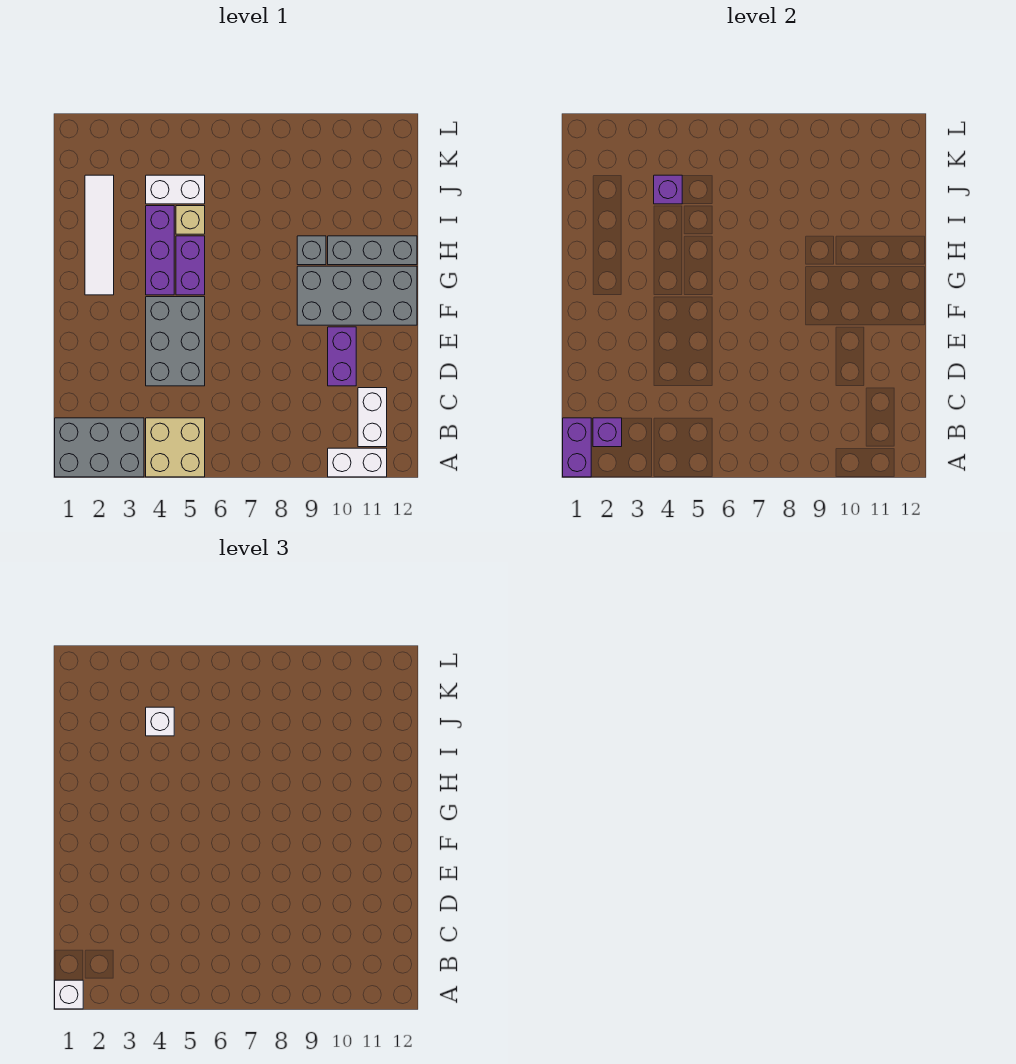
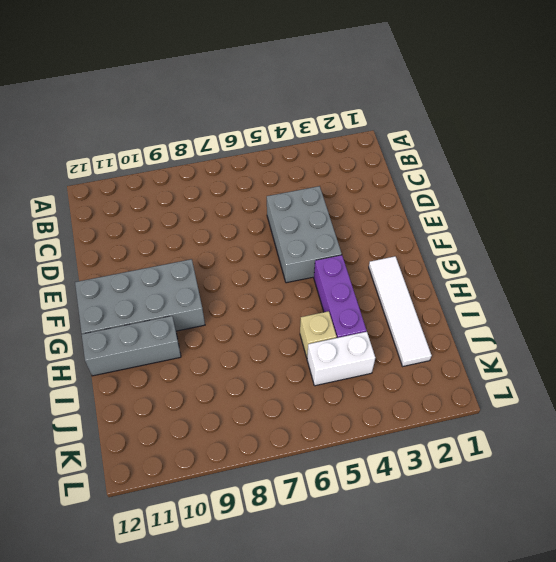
none -> grey 2x3 brick [55,418,144,477]
none -> tan 2x2 brick [146,418,205,477]
none -> white 1x2 brick [328,448,387,477]

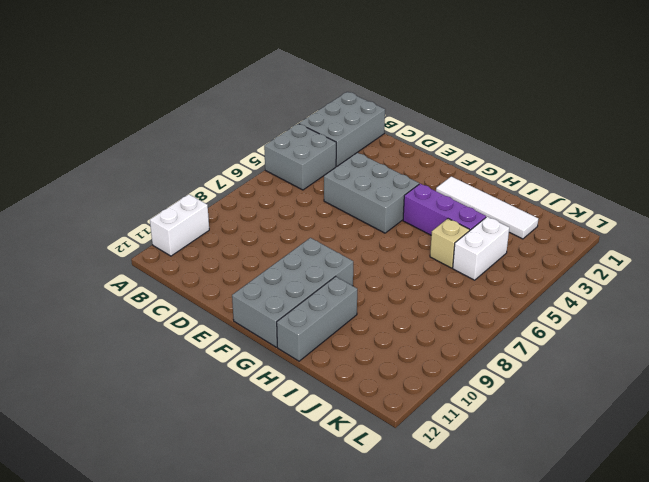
grey 2x2 brick [264,124,336,190] -> tan 2x2 brick [146,418,205,477]
none -> white 1x2 brick [358,388,387,447]
none -> purple 1x2 brick [328,327,356,386]
none -> purple 1x2 brick [176,236,205,295]

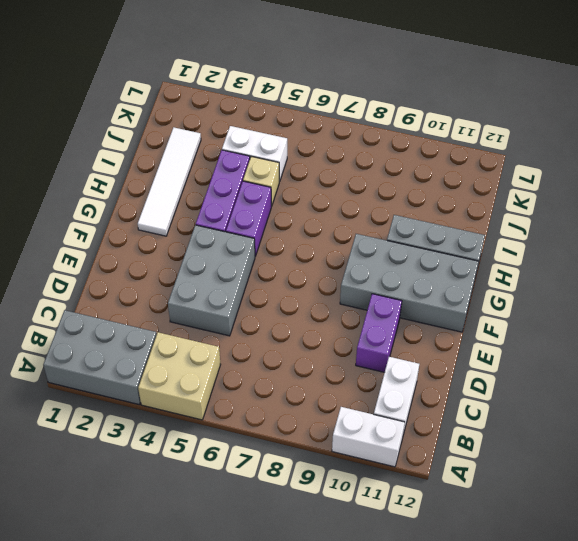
none -> grey 1x1 brick [297,236,326,265]
none -> purple 1x2 brick [563,418,591,477]
none -> purple 1x1 brick [593,418,622,447]

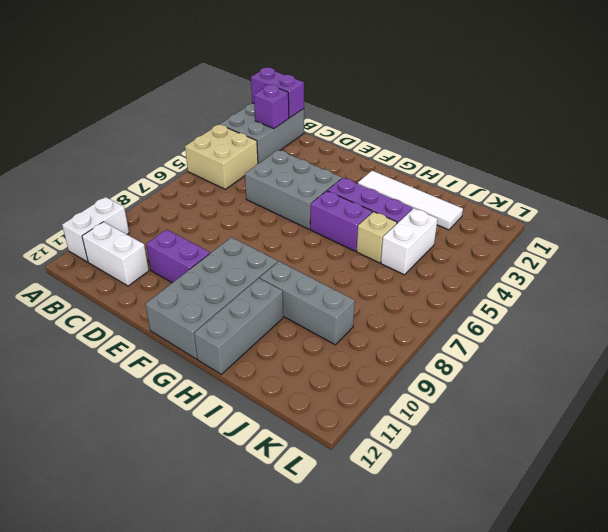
grey 1x3 brick [260,261,355,345] -> grey 1x1 brick [297,236,326,265]
none -> purple 1x1 brick [654,175,682,204]
none -> white 1x1 brick [55,980,83,1009]
none -> white 1x1 brick [146,707,174,736]

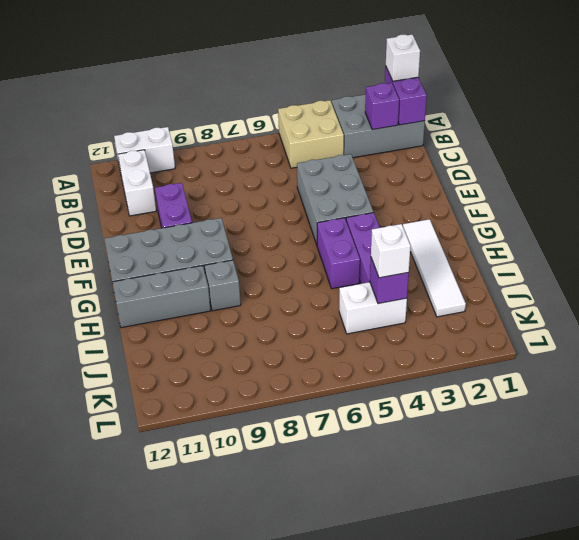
none -> tan 1x1 brick [176,206,205,234]

